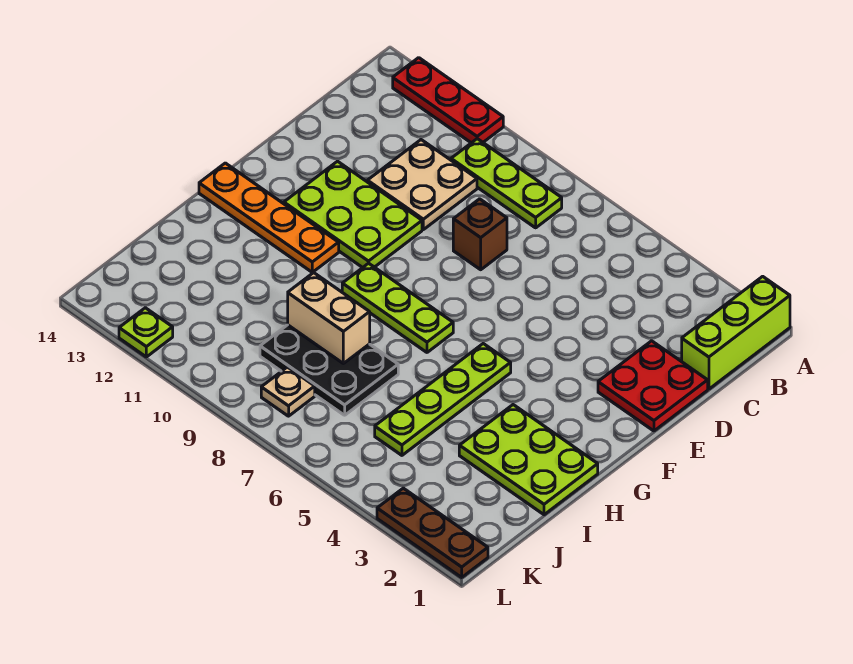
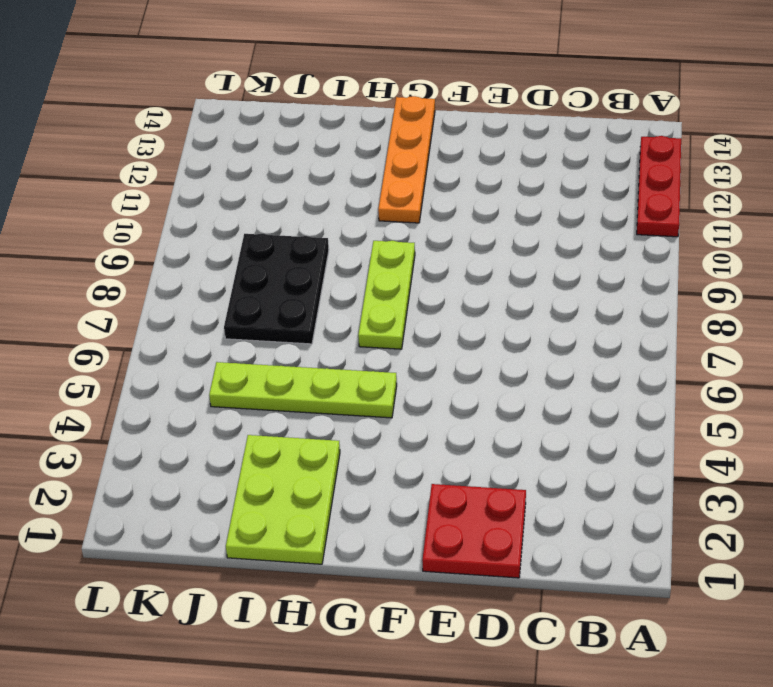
none -> lime 1x3 brick [682,276,790,389]
none -> lime 1x3 plate [451,139,562,228]
none -> tan 2x2 plate [367,140,477,230]

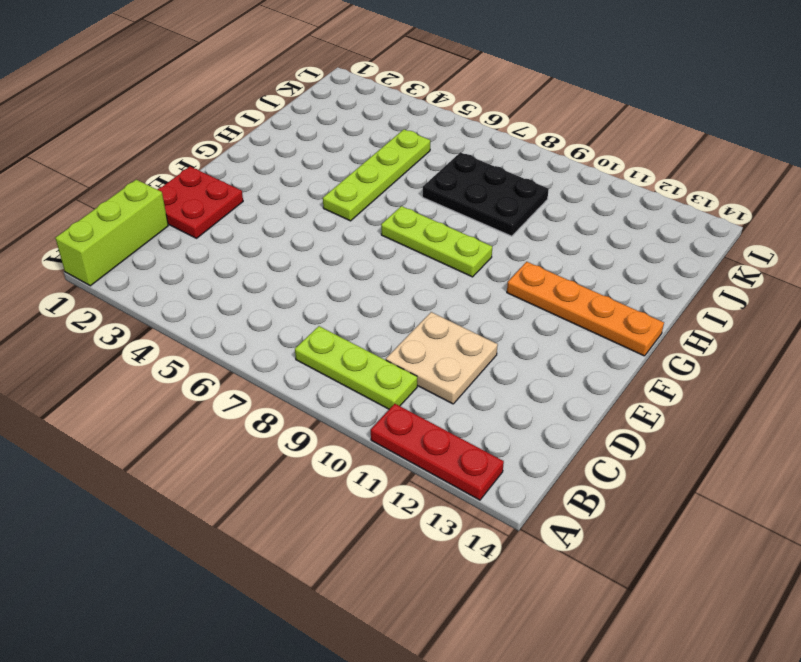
none -> brown 1x1 brick [453,199,507,270]
none -> lime 2x3 plate [284,161,422,268]
none -> lime 2x3 plate [459,405,598,515]

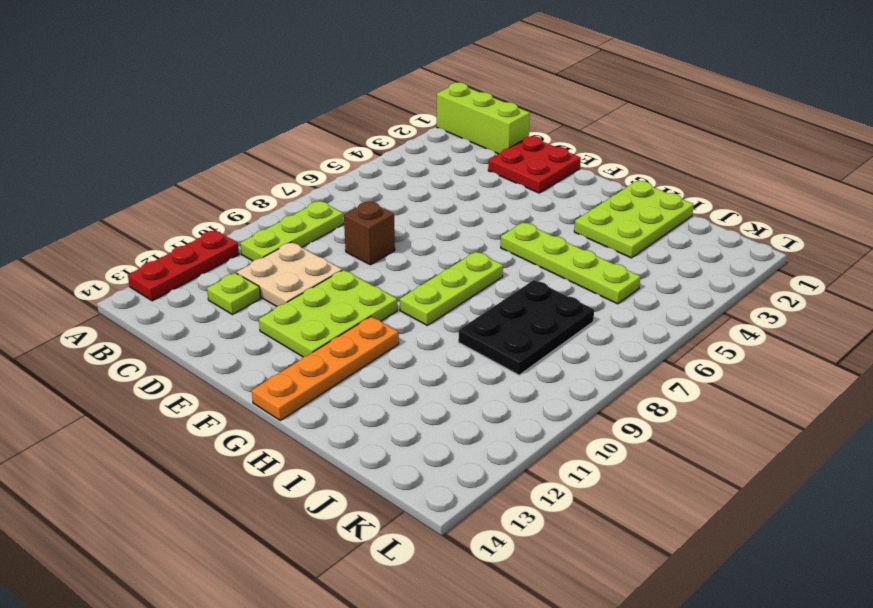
lime 1x1 plate [207,273,260,315] -> lime 1x1 plate moved to [119,308,173,357]
none -> tan 1x1 plate [261,367,315,416]
none -> brown 1x3 plate [377,488,488,577]
none -> tan 1x2 brick [288,273,370,363]

